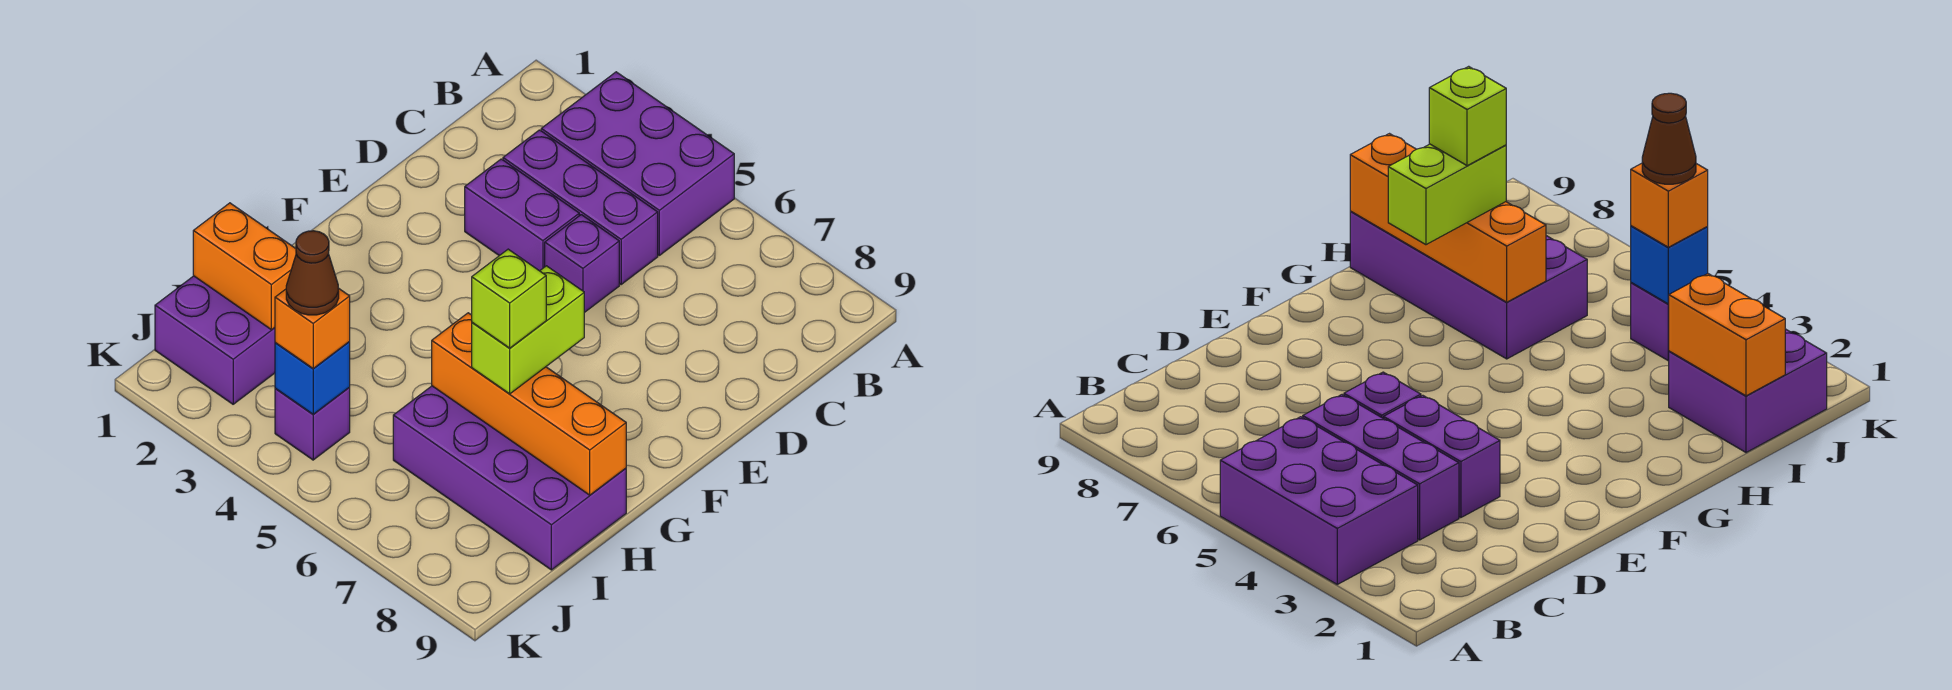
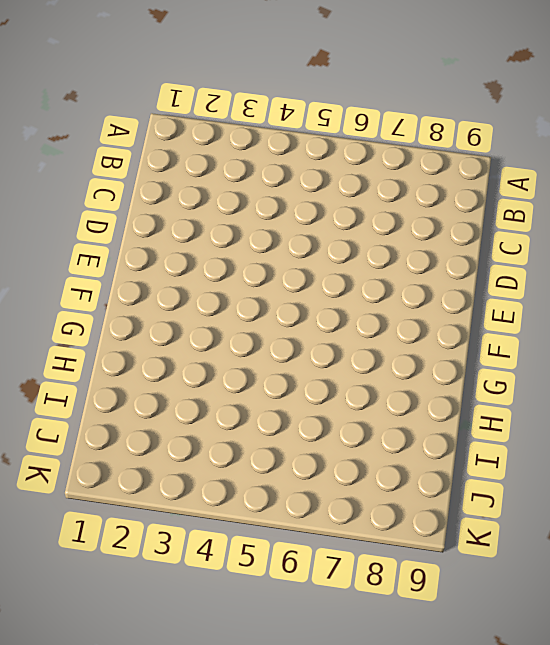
none -> purple 2x3 brick [541,72,734,255]
none -> purple 1x3 brick [503,130,658,284]
none -> purple 1x2 brick [465,159,579,271]

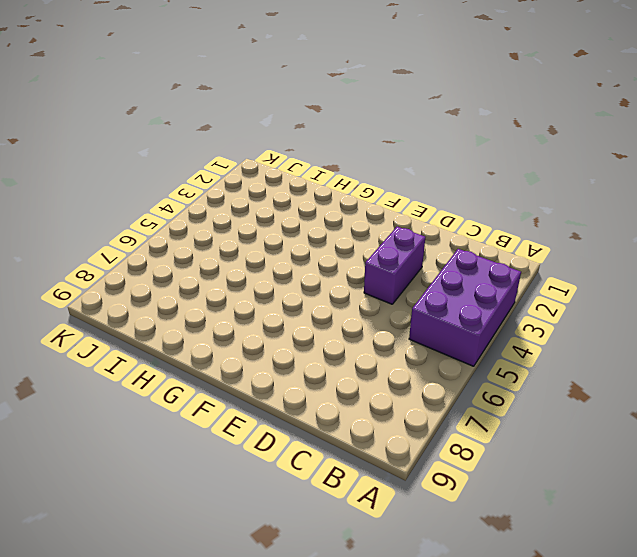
none -> purple 1x3 brick [503,130,658,284]
none -> purple 1x1 brick [545,215,619,313]
none -> purple 2x4 brick [393,386,626,570]

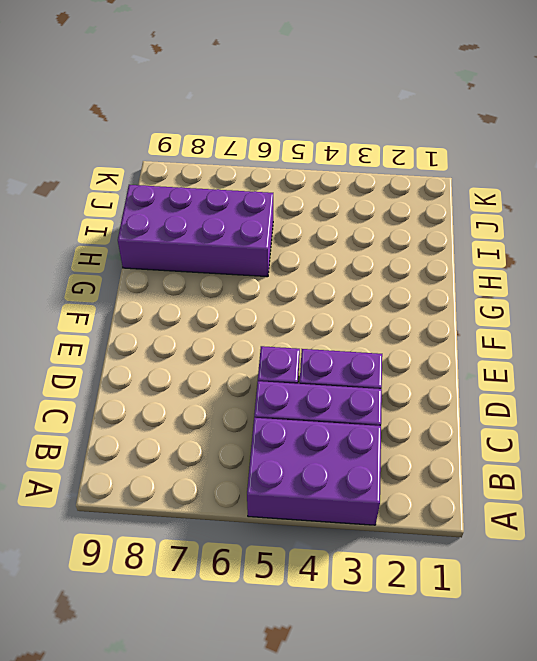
none -> purple 2x2 brick [155,276,275,404]
none -> purple 1x1 brick [275,388,350,460]
none -> orange 1x4 brick [432,313,626,495]

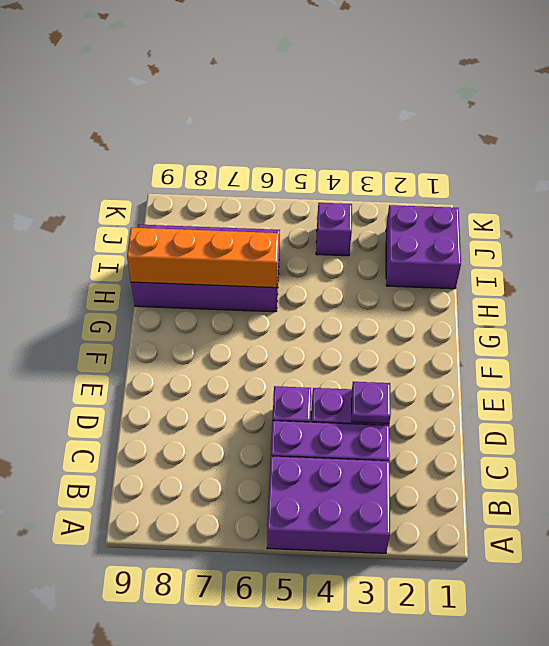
purple 1x1 plate [352,382,391,423] -> none
none -> orange 1x2 brick [193,203,296,330]
none -> blue 1x1 brick [275,342,350,414]
none -> lime 1x2 brick [472,266,584,394]

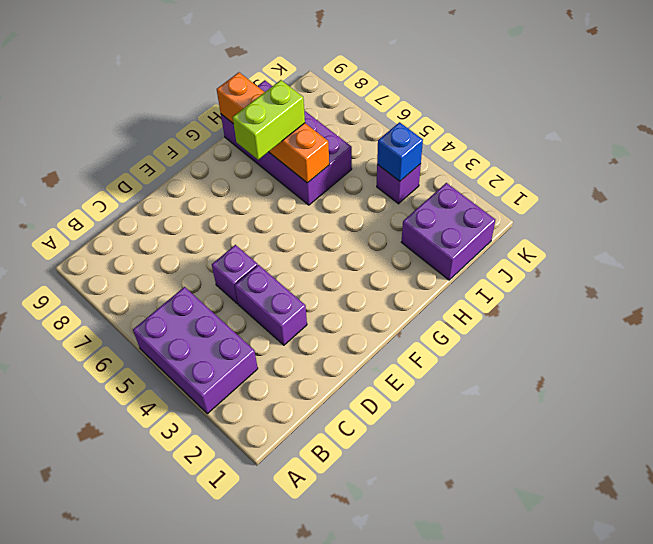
none -> purple 1x3 brick [503,130,658,284]
none -> orange 1x2 brick [193,203,296,330]
none -> orange 1x1 brick [275,288,350,369]

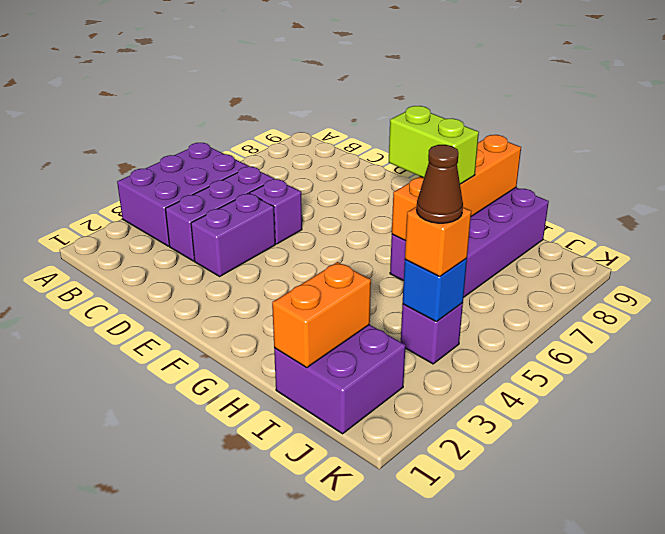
none -> lime 1x1 brick [472,249,546,348]

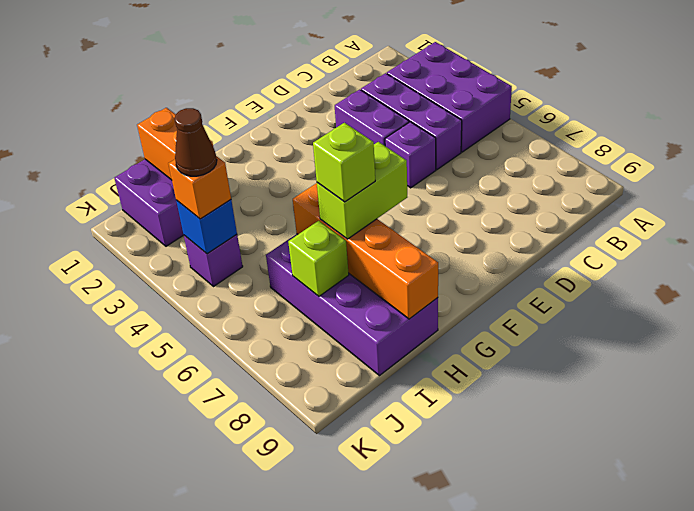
lime 1x1 brick [288,221,349,296] -> none

